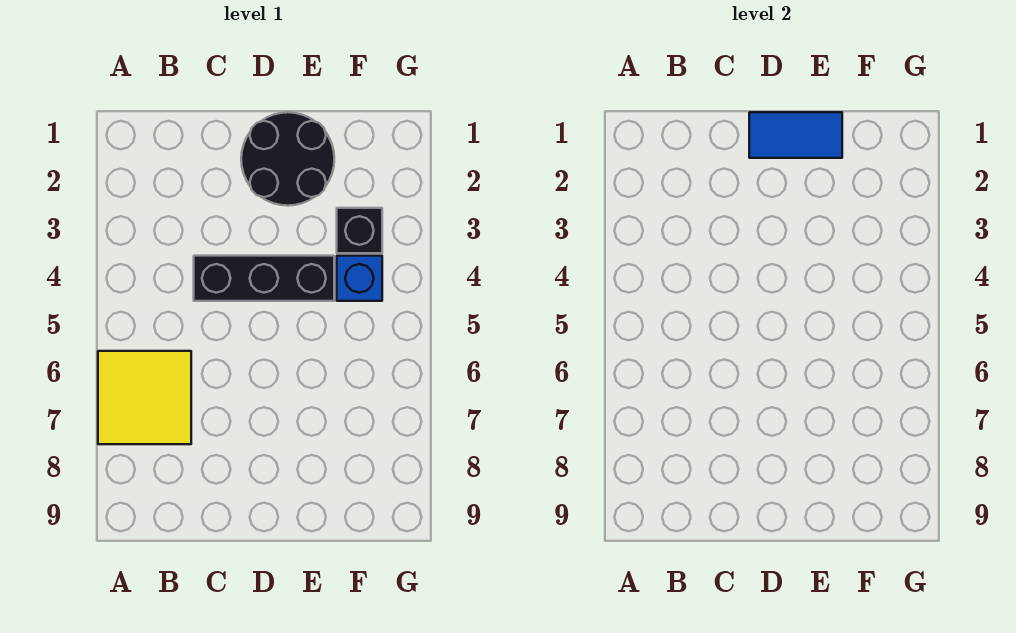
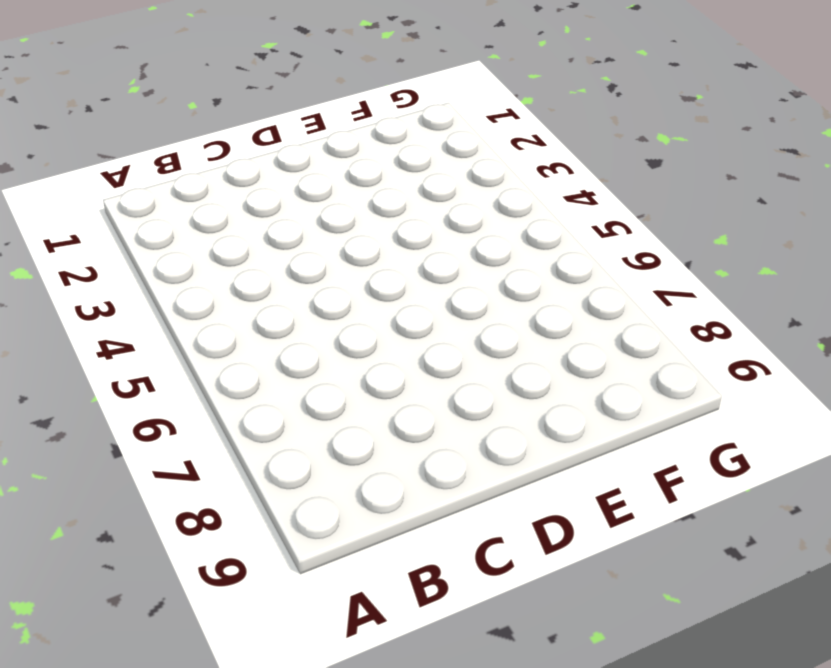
none -> yellow 2x2 tile [98,351,191,444]
none -> black 1x3 brick [194,256,334,301]

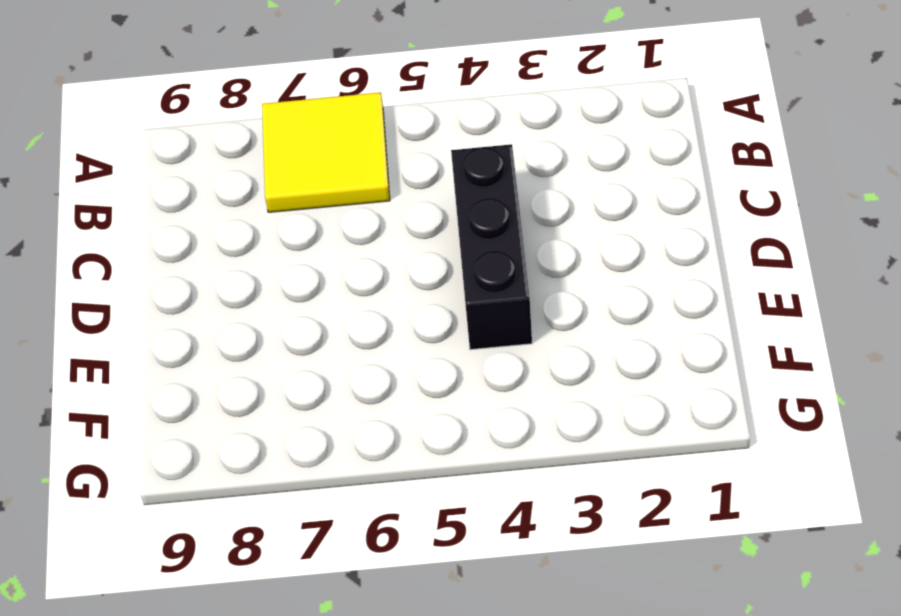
none -> black 2x2 round brick [241,112,334,206]
none -> black 1x1 brick [337,208,382,253]

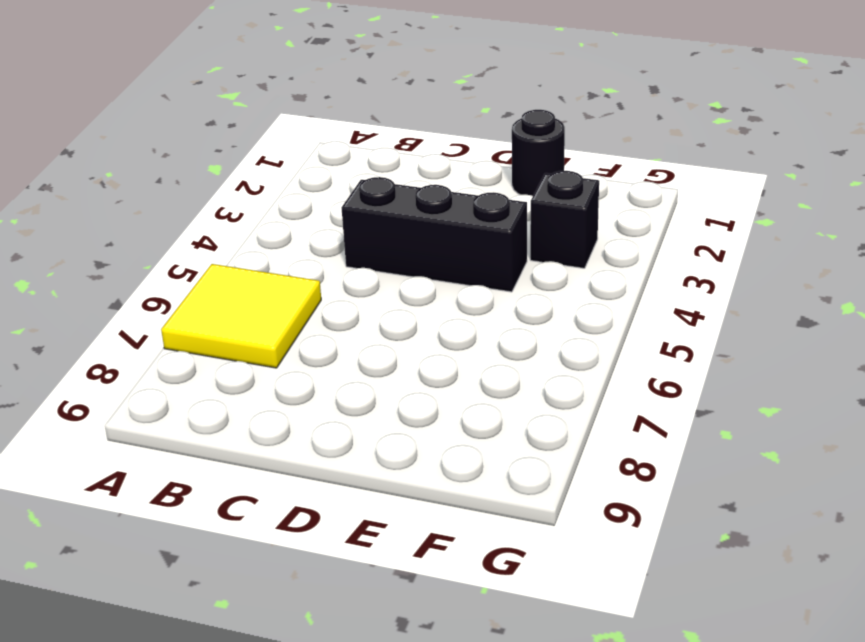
black 1x1 round brick [512,110,565,196] -> black 2x2 round brick [241,112,334,206]
none -> blue 1x1 brick [337,256,382,301]
none -> blue 1x2 tile [749,112,842,158]

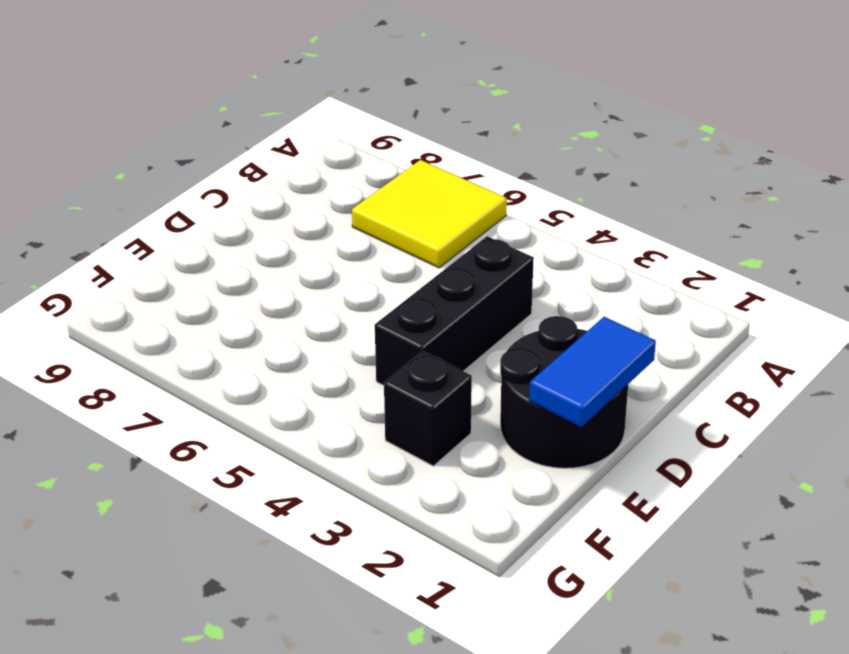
none -> blue 1x1 brick [337,256,382,301]

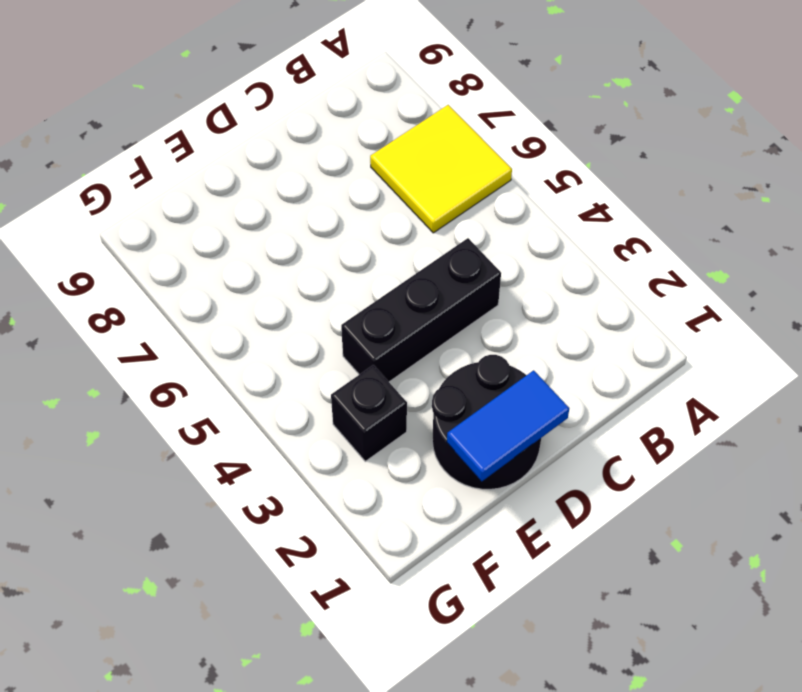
none -> blue 1x1 brick [337,256,382,301]

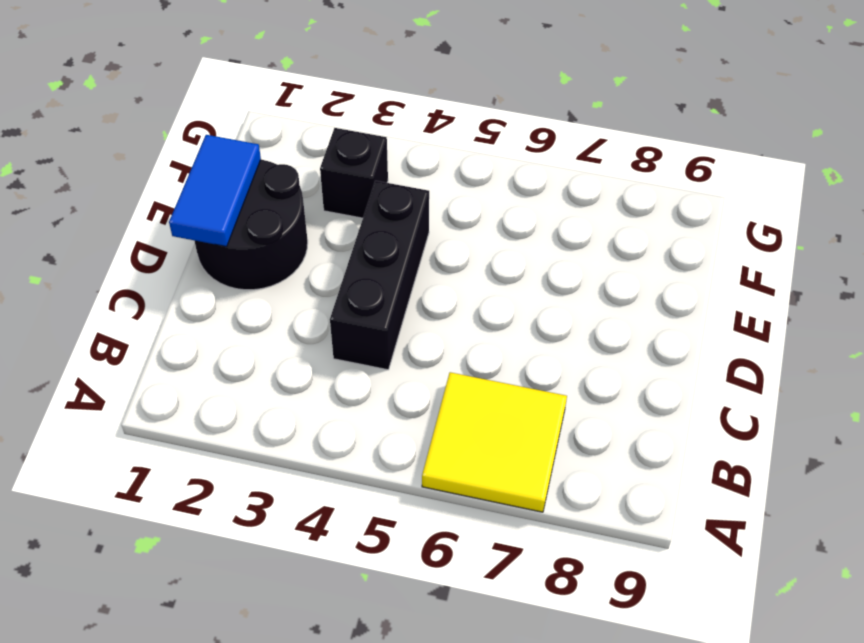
none -> blue 1x1 brick [337,256,382,301]

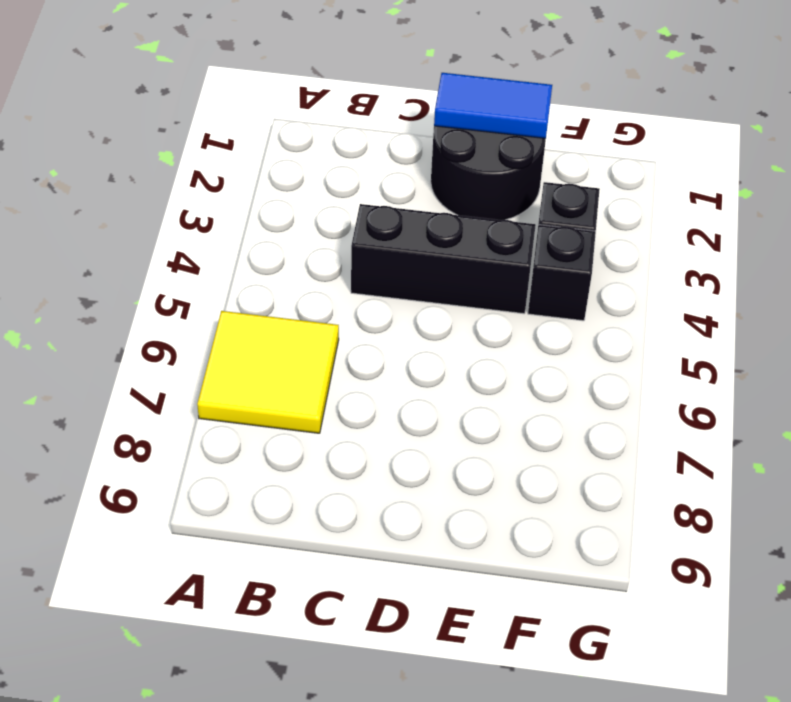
black 1x1 brick [528,225,596,321] -> blue 1x1 brick [337,256,382,301]

